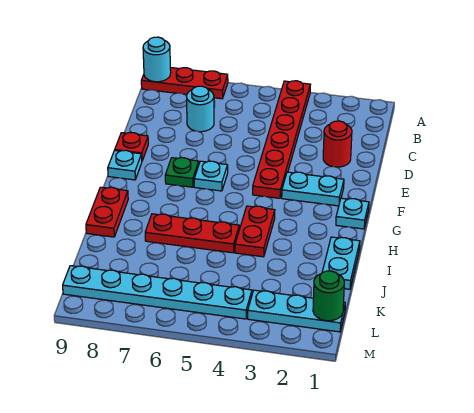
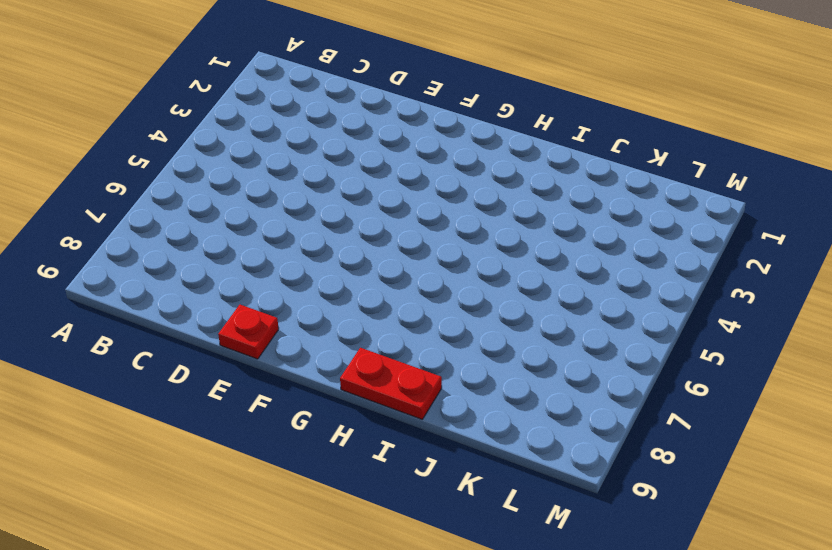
none -> red 1x6 plate [253,81,311,198]
none -> red 1x3 plate [141,67,228,99]
none -> cyan 1x1 round brick [187,86,214,132]

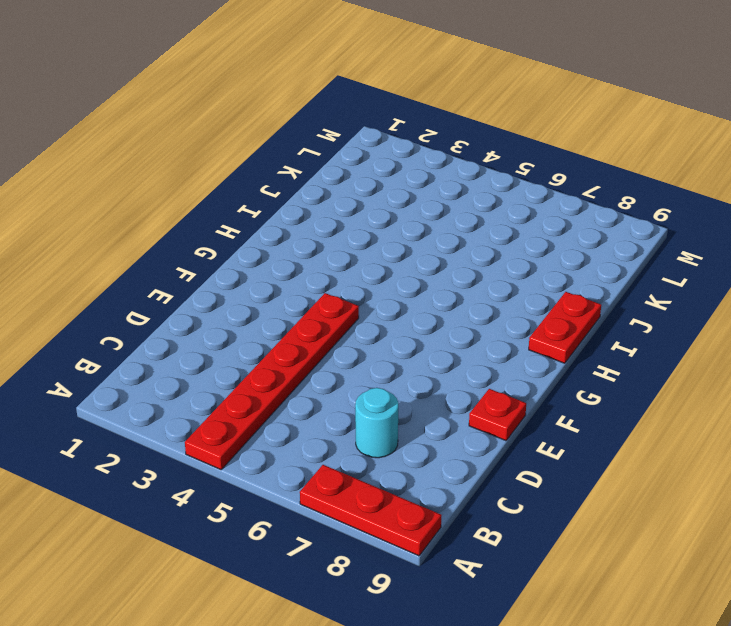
none -> red 1x1 round brick [323,121,352,167]
none -> cyan 1x2 plate [282,172,344,206]
none -> cyan 1x1 plate [194,161,228,191]

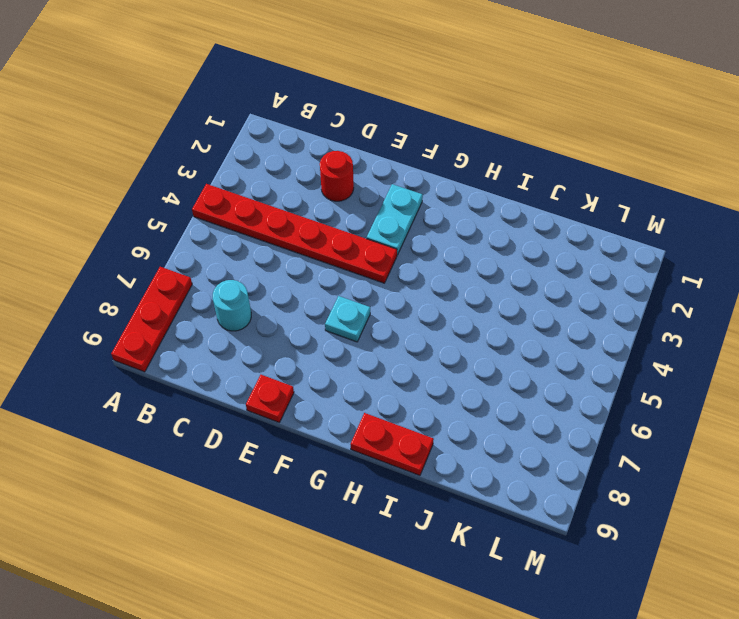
none -> green 1x1 plate [165,158,199,187]
none -> cyan 1x1 plate [108,150,142,180]
none -> cyan 1x1 plate [336,198,369,229]

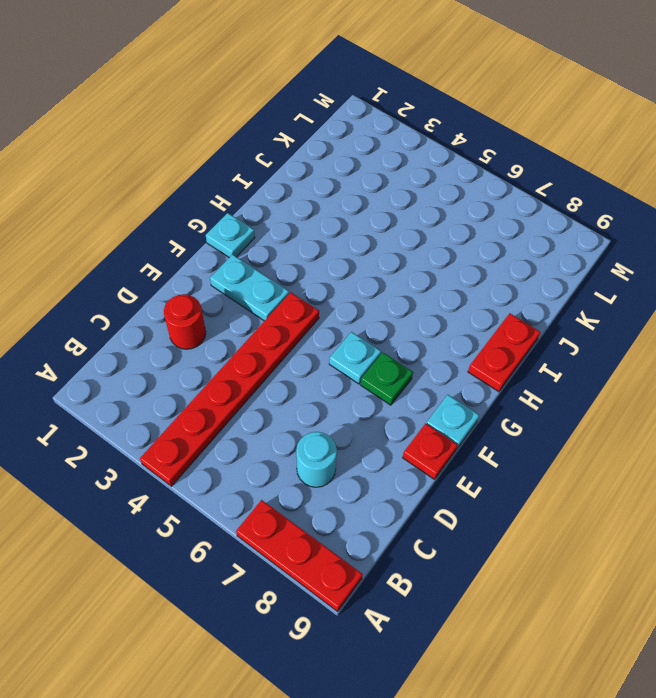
none -> red 1x2 plate [235,206,275,257]
none -> cyan 1x2 plate [322,237,360,289]
none -> red 1x3 plate [145,214,239,253]

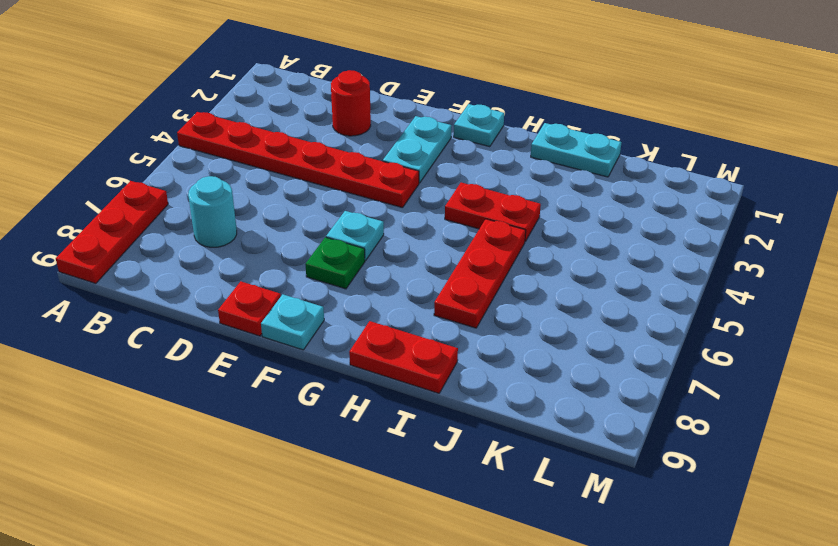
none -> cyan 1x3 plate [248,290,345,332]
none -> cyan 1x6 plate [63,266,252,319]
none -> cyan 1x1 round brick [143,37,171,82]

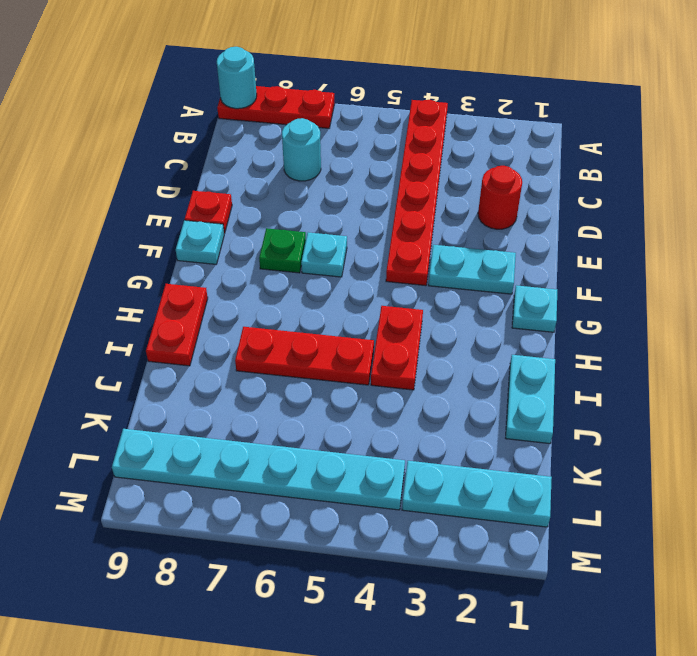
none -> green 1x1 round brick [313,271,344,321]

